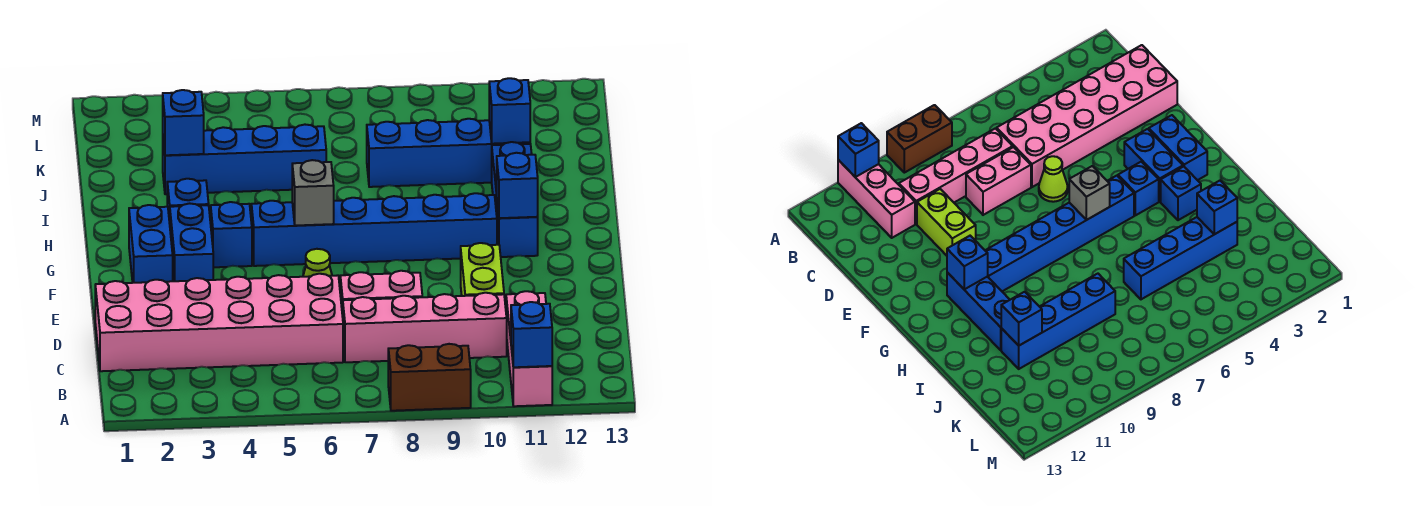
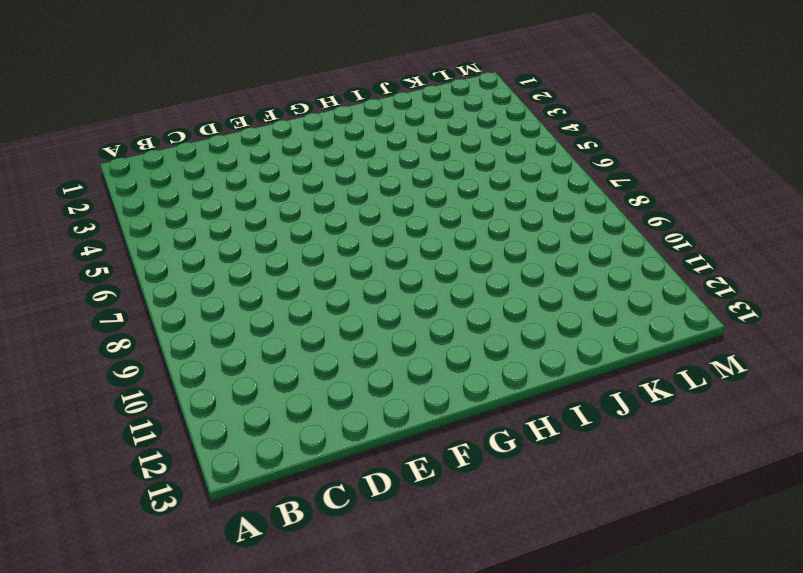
none -> brown 1x2 brick [388,344,471,411]
none -> pink 1x3 brick [506,291,552,406]
none -> pink 2x6 brick [95,274,343,371]

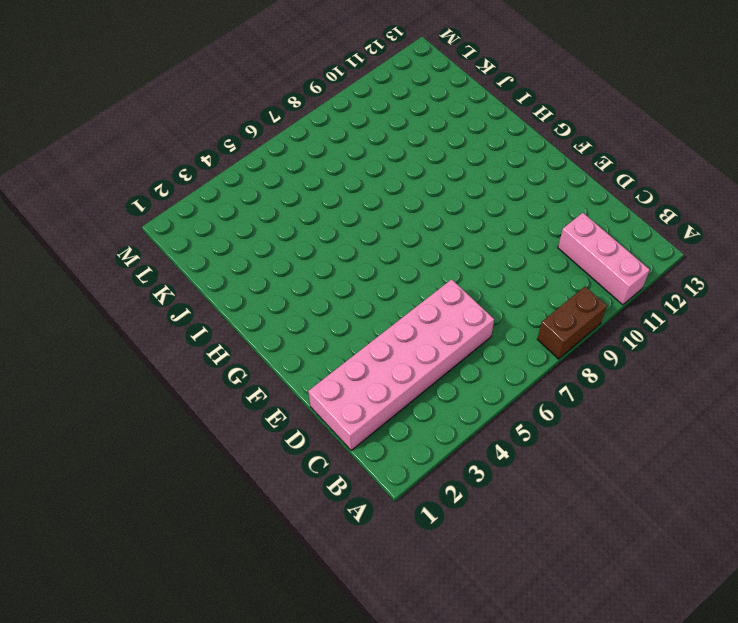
none -> pink 1x4 brick [343,293,507,362]
none -> pink 1x2 brick [340,271,422,317]
none -> lime 1x2 brick [461,243,504,296]

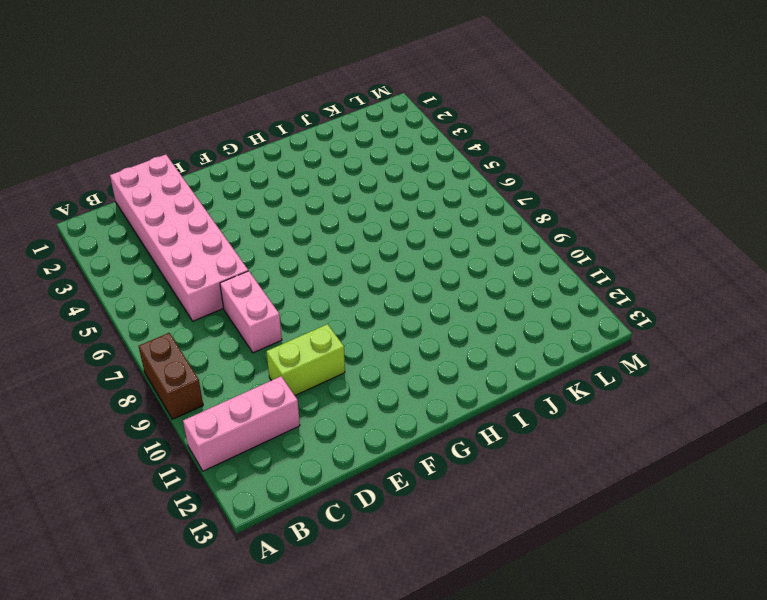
none -> pink 1x4 brick [343,293,507,362]
none -> lime 1x1 cone [303,249,332,277]
none -> blue 1x2 brick [129,205,173,283]

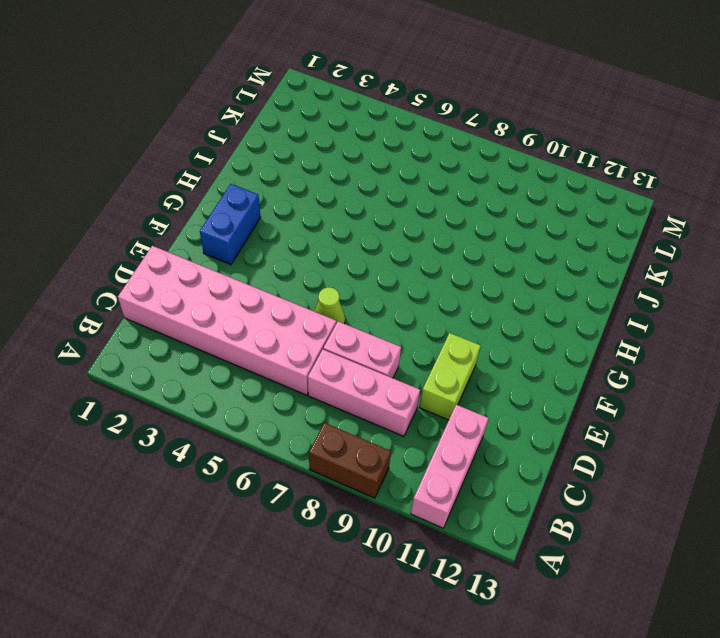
pink 1x3 brick [308,350,420,436] -> pink 1x4 brick [343,293,507,362]
none -> blue 1x2 brick [170,203,213,281]
none -> blue 1x1 brick [211,202,252,267]
none -> blue 1x6 brick [252,193,497,266]

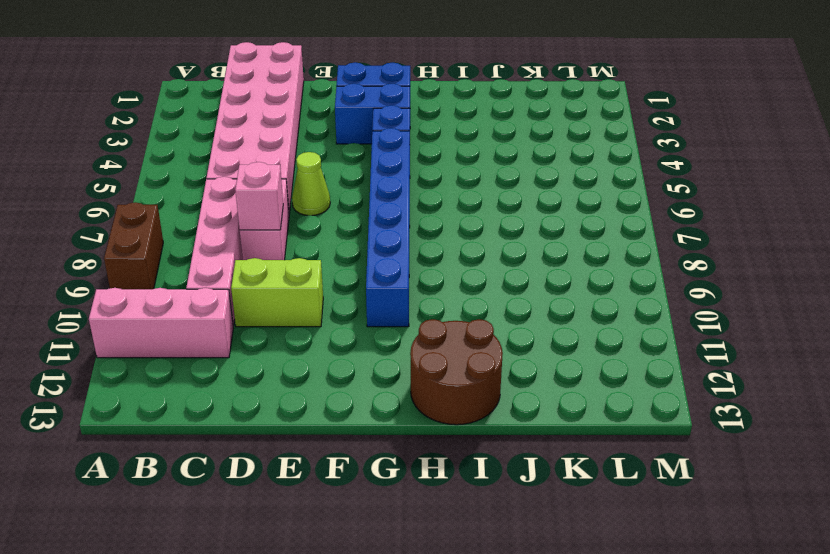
pink 1x1 brick [235,162,283,230] -> none
brown 2x2 round brick [410,319,503,425] -> none
none -> blue 1x3 brick [492,142,538,257]
none -> blue 1x1 brick [167,179,209,223]
none -> blue 1x4 brick [163,125,326,194]

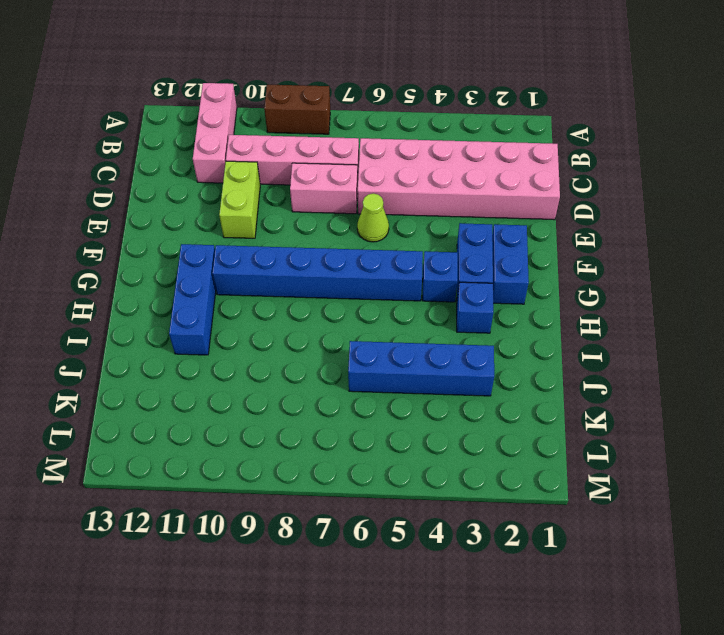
none -> blue 1x4 brick [367,119,530,187]
none -> blue 1x1 brick [511,302,552,367]
none -> grey 1x1 brick [292,160,334,226]

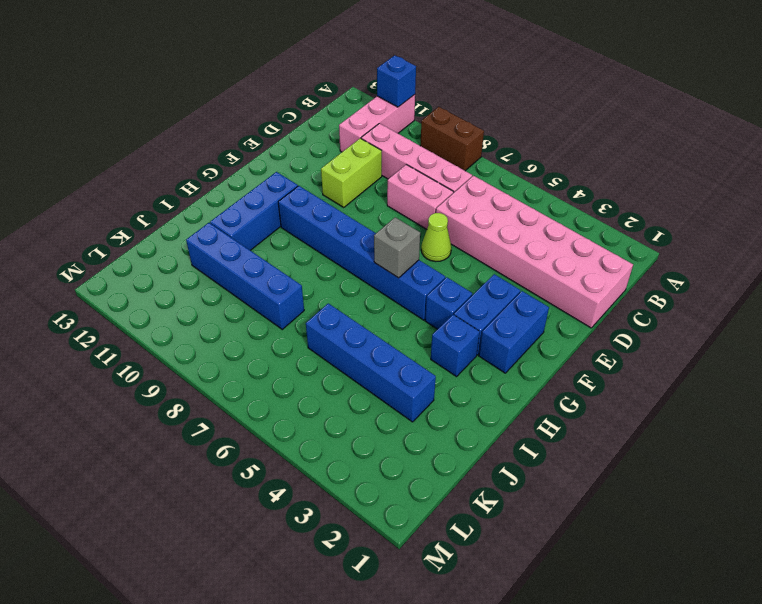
none -> blue 1x1 brick [497,153,538,218]
none -> blue 1x1 brick [163,90,204,155]
none -> blue 1x1 brick [489,78,530,144]

